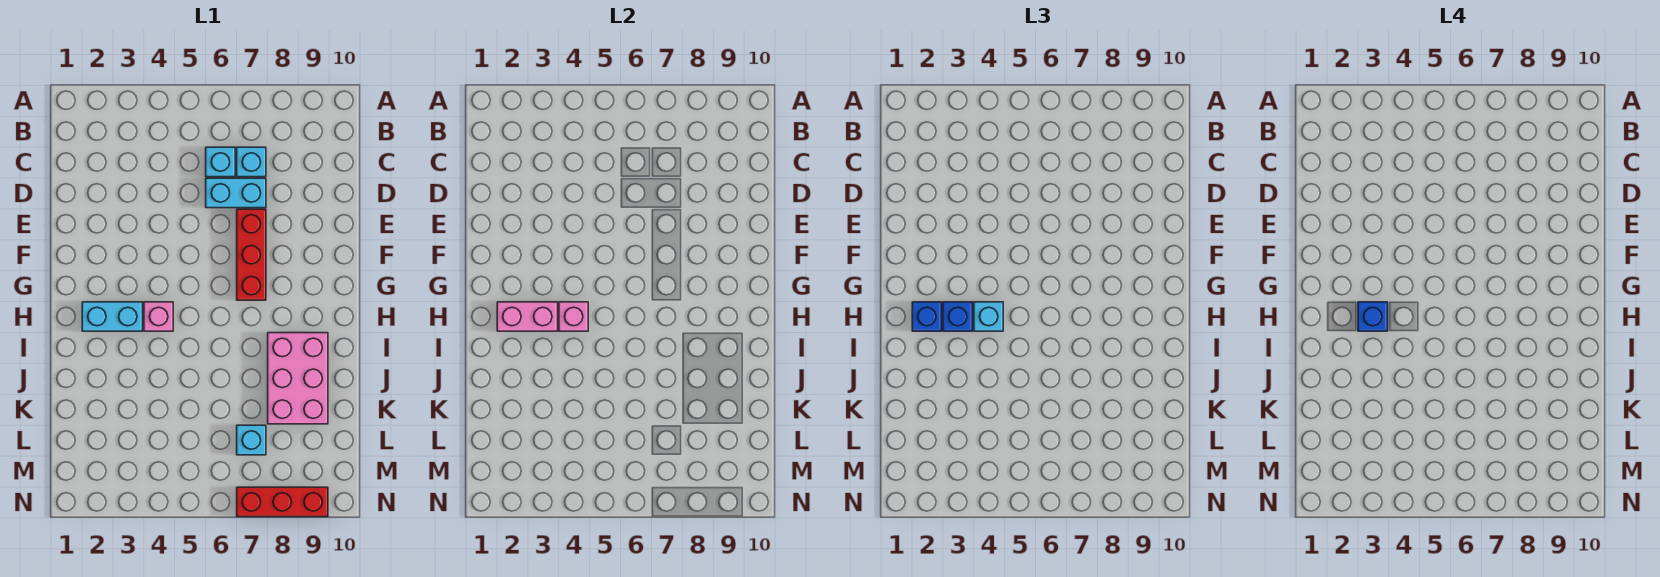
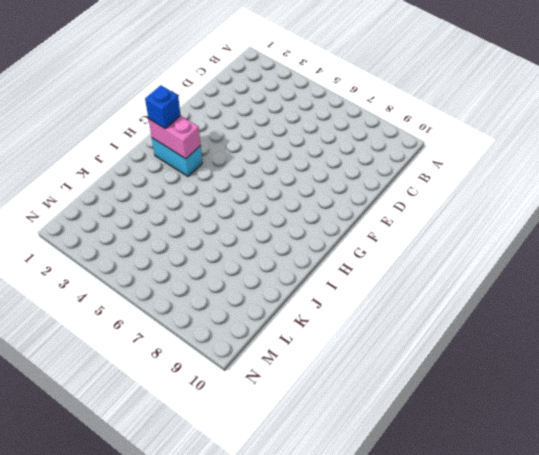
none -> cyan 1x1 brick [206,147,235,177]
none -> cyan 1x1 brick [237,147,266,177]
none -> cyan 1x2 brick [206,178,266,208]

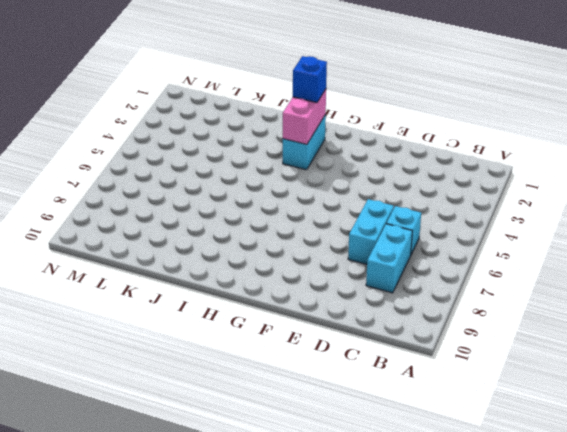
cyan 1x2 brick [366,224,412,293] -> cyan 1x1 brick [237,147,266,177]
none -> red 1x3 brick [237,209,266,300]
none -> pink 1x1 brick [144,302,173,331]
none -> pink 2x3 brick [268,333,328,424]

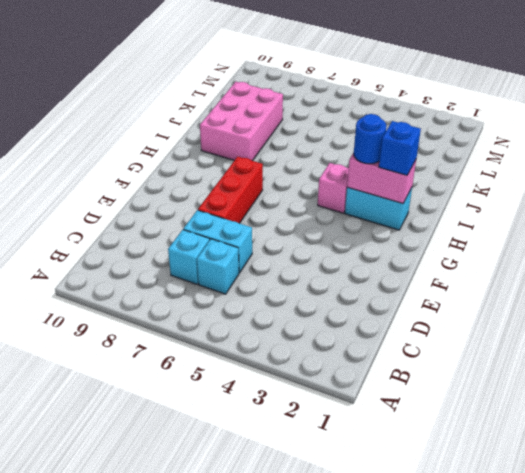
blue 1x1 round brick [354,114,386,164] -> blue 1x1 brick [943,302,973,331]
none -> cyan 1x1 brick [237,425,266,455]
none -> red 1x3 brick [237,487,328,517]
none -> pink 1x1 brick [559,302,588,331]

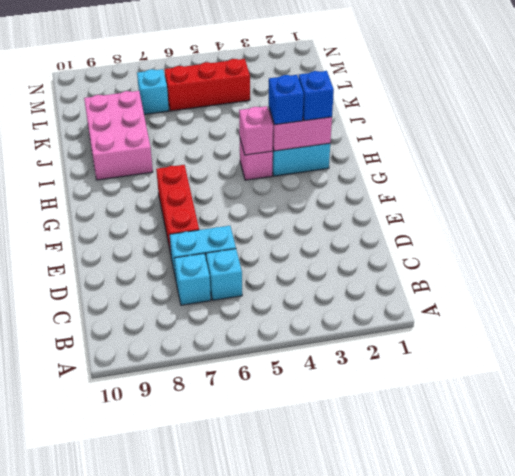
red 1x3 brick [165,59,250,111] -> red 1x3 brick moved to [237,487,328,517]
none -> cyan 1x1 brick [974,302,1003,331]
none -> blue 1x1 brick [1358,302,1388,331]

